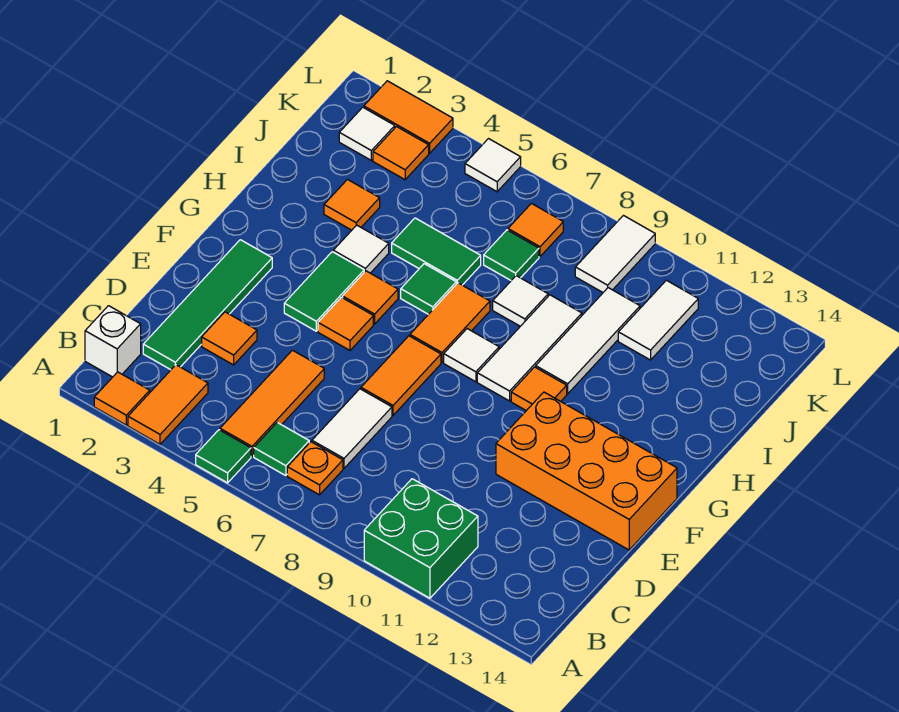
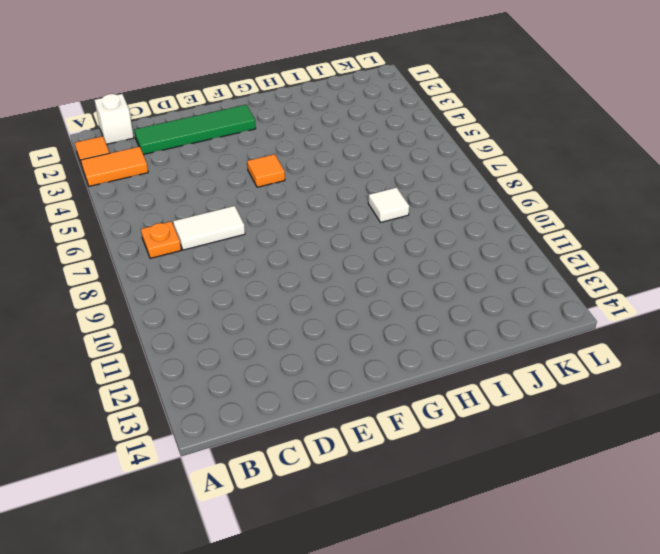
none -> green 1x1 tile [196,430,251,483]
none -> green 2x2 brick [364,479,478,598]
none -> orange 1x3 tile [220,350,324,456]
none -> green 1x1 tile [254,423,309,476]

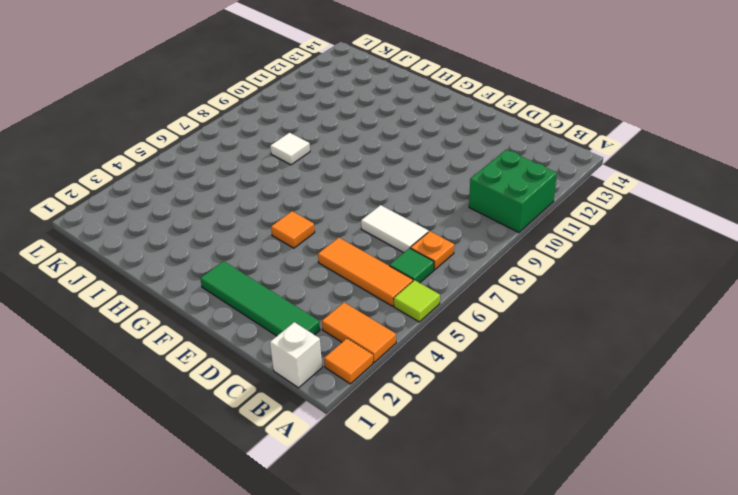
lime 1x1 tile [394,280,440,322] -> green 1x1 tile [196,430,251,483]
none -> orange 1x1 tile [202,312,257,365]
none -> orange 1x2 tile [361,336,441,415]
none -> orange 2x4 brick [496,392,677,550]
none -> green 1x2 tile [284,252,364,331]

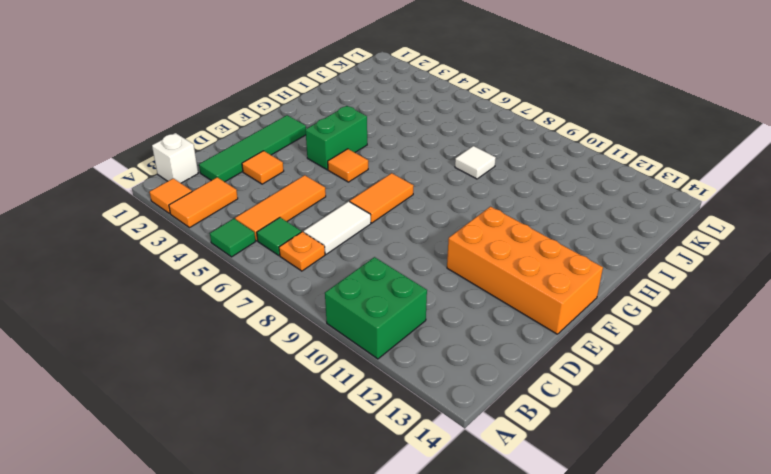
green 1x2 brick [306,106,367,170] -> green 1x2 tile [284,252,364,331]
none -> orange 1x1 tile [343,271,398,324]
none -> orange 1x2 tile [410,283,490,362]
none -> white 1x1 tile [444,329,499,382]
none -> white 1x3 tile [477,295,582,401]

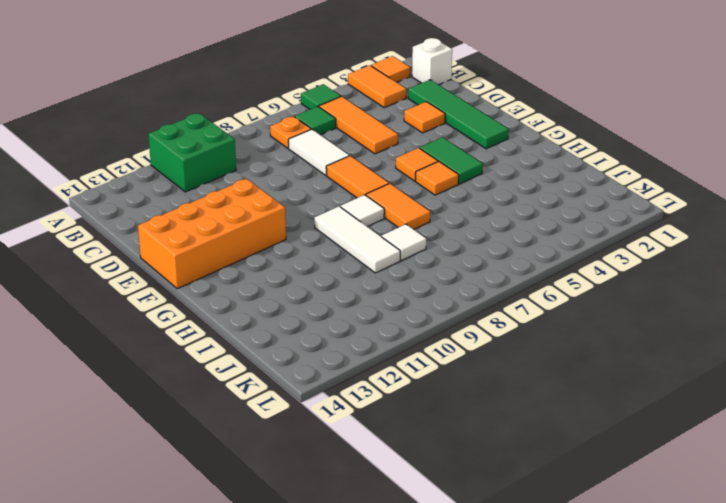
none -> orange 1x1 tile [511,367,567,411]
none -> white 1x1 tile [333,225,389,273]
none -> green 1x1 tile [401,264,456,314]
none -> white 1x3 tile [536,288,640,394]

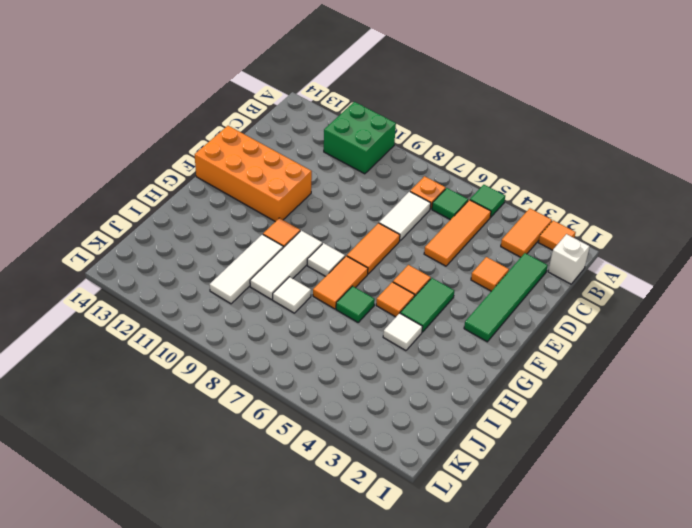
none -> orange 1x1 tile [324,180,380,230]
none -> green 1x2 tile [392,218,481,285]
none -> green 1x1 tile [484,230,539,280]
none -> white 1x2 tile [618,280,698,360]

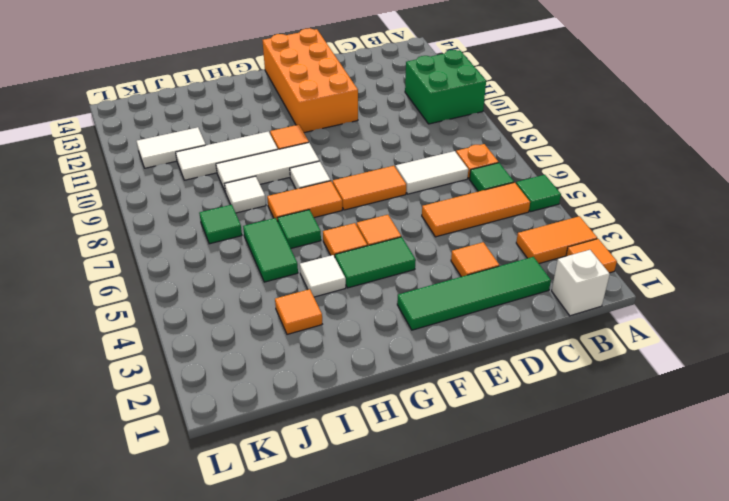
none -> white 1x1 tile [339,107,395,160]
none -> orange 1x1 tile [373,127,429,180]
none -> orange 1x1 tile [508,204,563,256]
none -> white 1x2 tile [575,215,655,292]

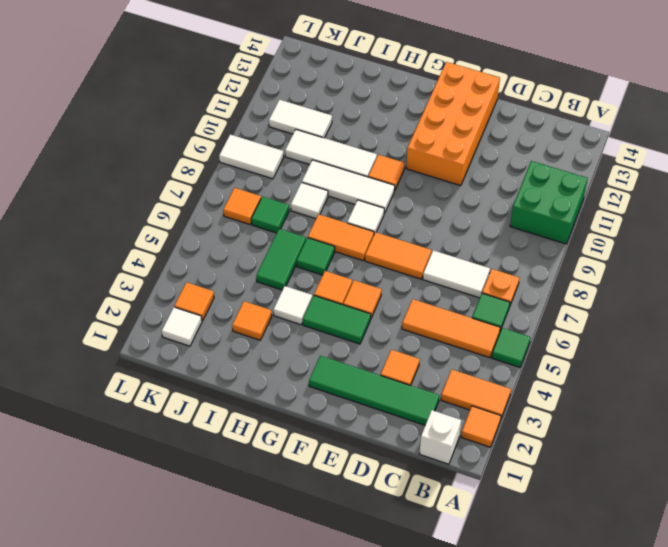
none -> orange 1x2 tile [364,81,453,153]
none -> white 1x1 tile [465,139,521,192]

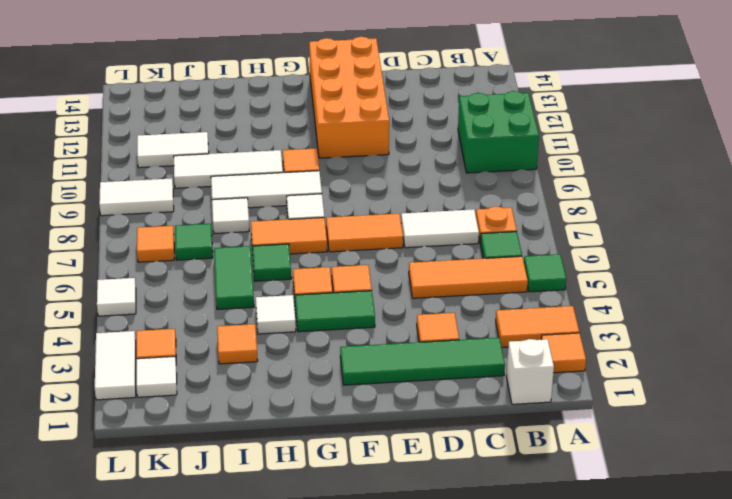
white 1x2 tile [95,331,136,400] -> orange 1x2 tile [364,81,453,153]

